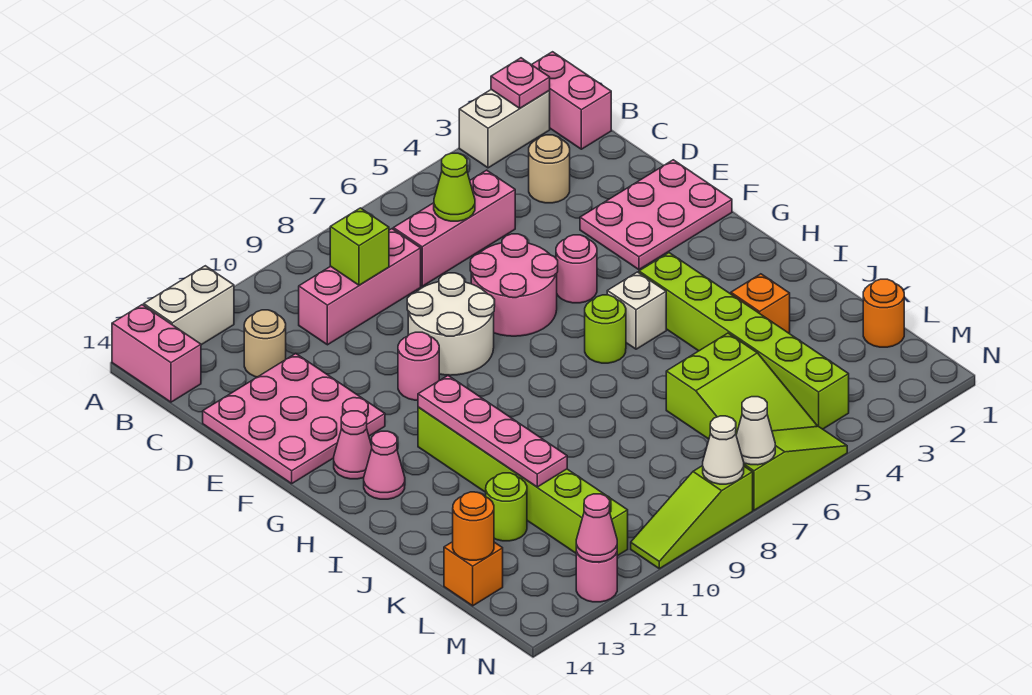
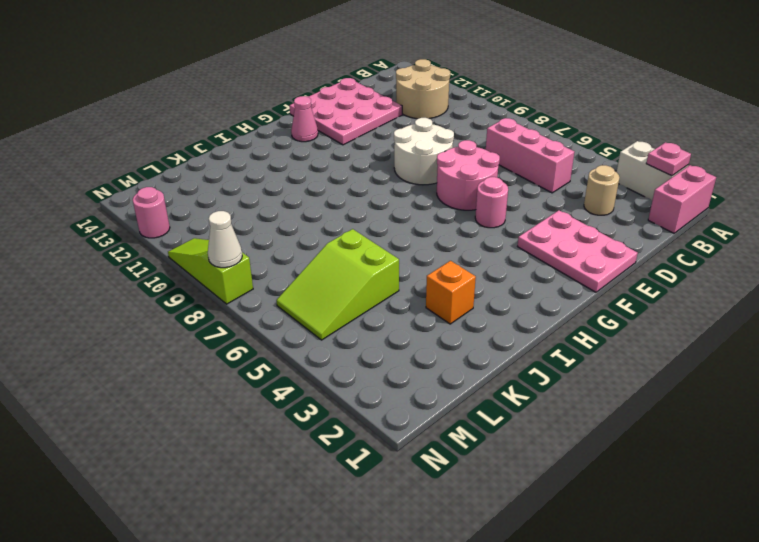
tan 2x2 round brick [396,59,450,119] -> tan 1x1 round brick [244,310,286,377]
none -> white 1x2 brick [144,266,234,345]
none -> pink 1x2 brick [112,305,201,402]
none -> pink 1x3 brick [299,229,421,345]
none -> pink 1x1 round brick [398,332,439,400]

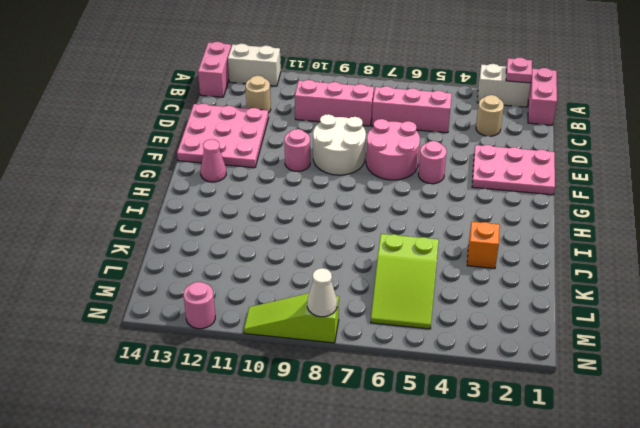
none -> lime 1x6 brick [639,253,849,429]
none -> white 1x1 brick [607,272,666,349]
none -> lime 1x1 round brick [585,295,626,363]
none -> lime 1x6 brick [418,407,628,556]

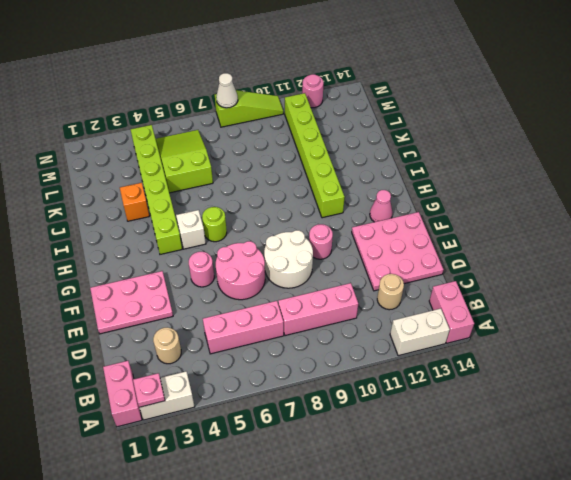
none -> pink 1x1 cone [364,431,405,499]
none -> lime 1x1 round brick [486,473,527,541]
none -> orange 1x1 round brick [863,279,904,347]
none -> orange 1x1 brick [444,542,503,606]

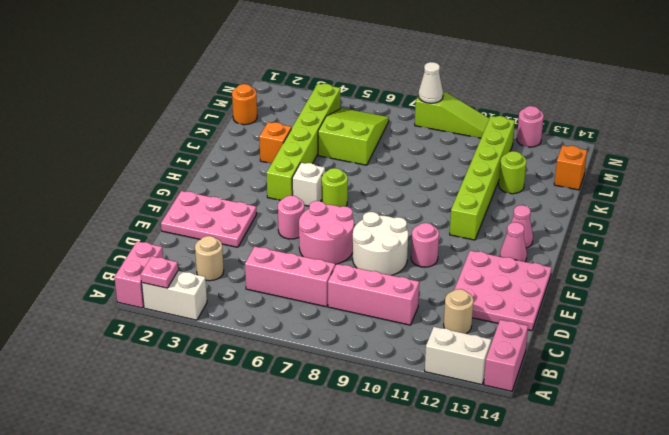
none -> lime 1x3 slope [744,426,847,510]
none -> lime 1x1 cone [434,153,475,221]
none -> lime 1x1 brick [330,208,389,285]
none -> pink 1x4 plate [418,376,567,487]

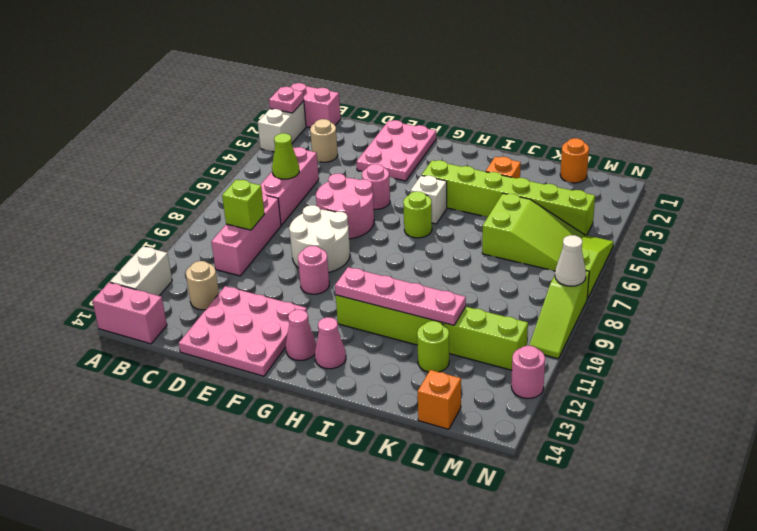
none -> orange 1x1 round brick [453,492,494,560]
none -> white 1x1 cone [736,397,775,465]
none -> pink 1x1 cone [576,494,617,562]

